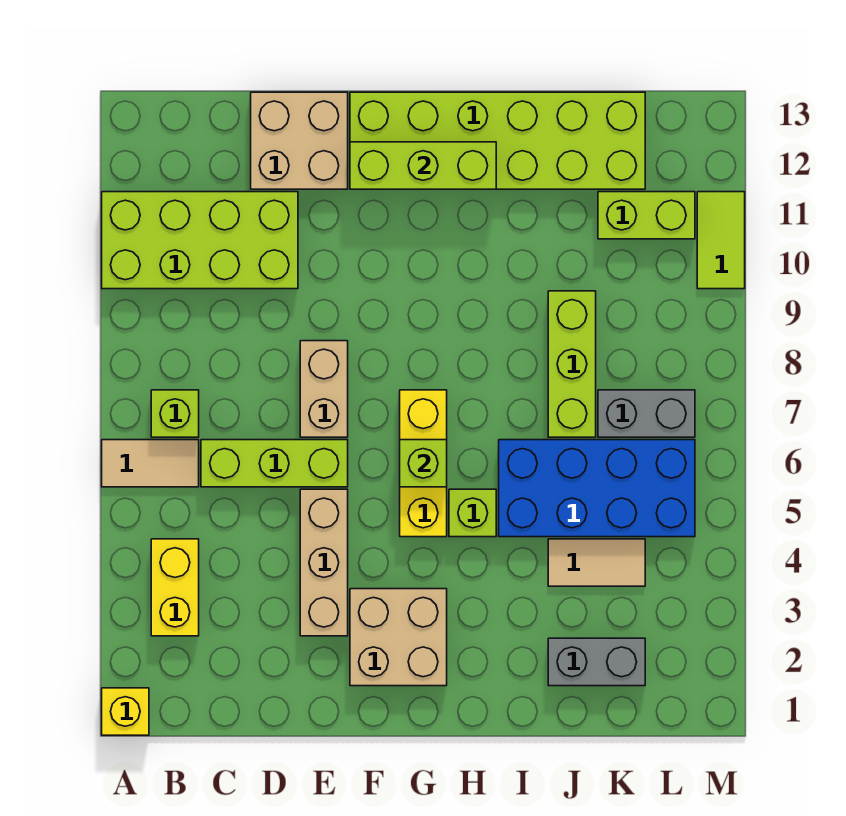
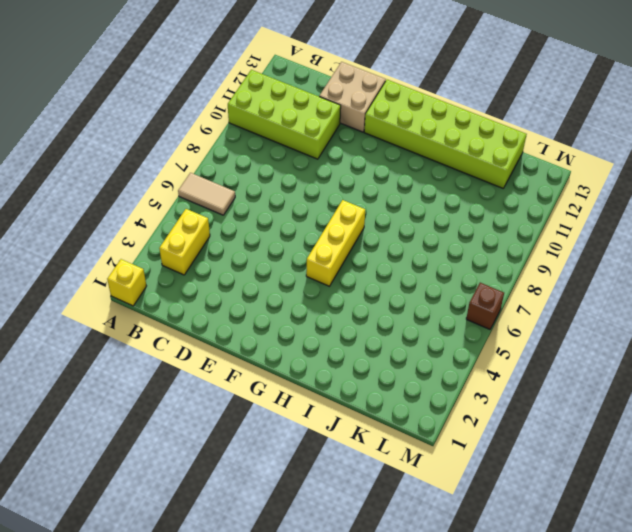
brown 1x1 brick [466,283,504,329] -> none
none -> lime 1x1 brick [151,390,199,437]
none -> lime 1x3 brick [201,440,348,487]
none -> tan 1x3 brick [300,489,348,636]

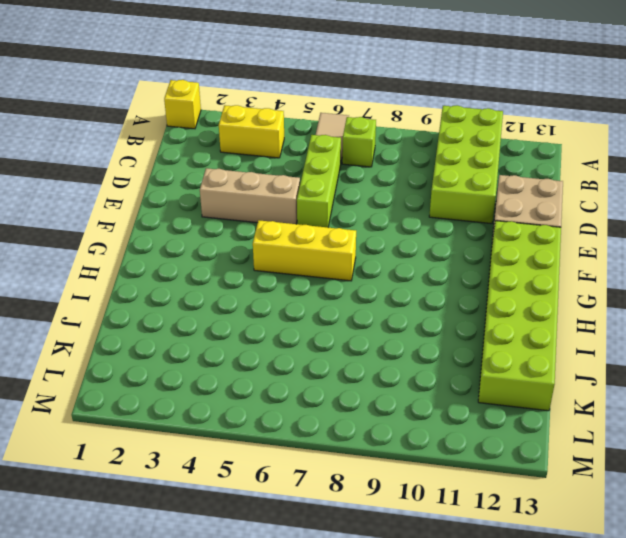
none -> tan 1x2 brick [300,341,348,437]
none -> tan 2x2 brick [350,589,447,686]
none -> lime 1x1 brick [449,489,496,537]

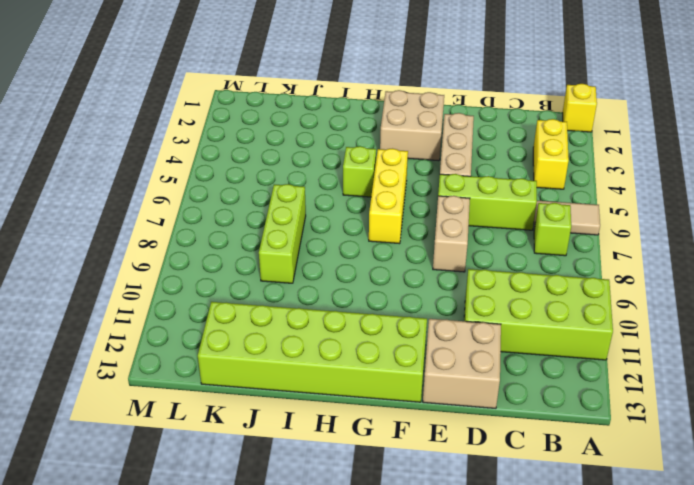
none -> blue 2x4 brick [499,440,695,537]
none -> grey 1x2 brick [548,638,645,686]
none -> tan 1x2 tile [548,539,645,586]

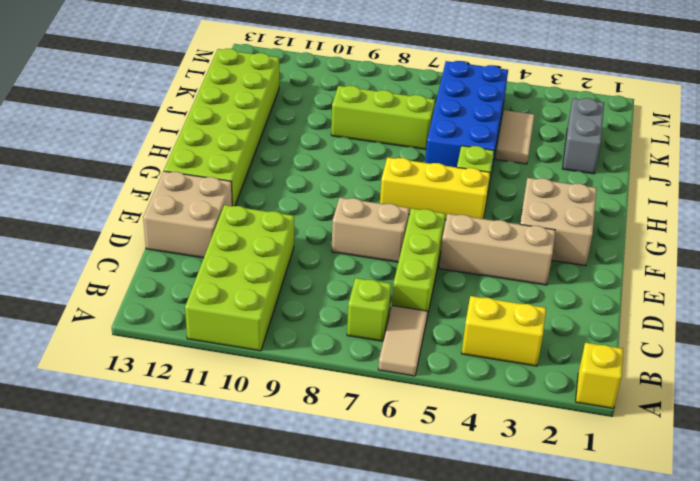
none -> grey 1x2 brick [598,390,695,437]
none -> lime 1x2 brick [598,192,695,239]
none -> lime 1x2 tile [697,192,745,289]

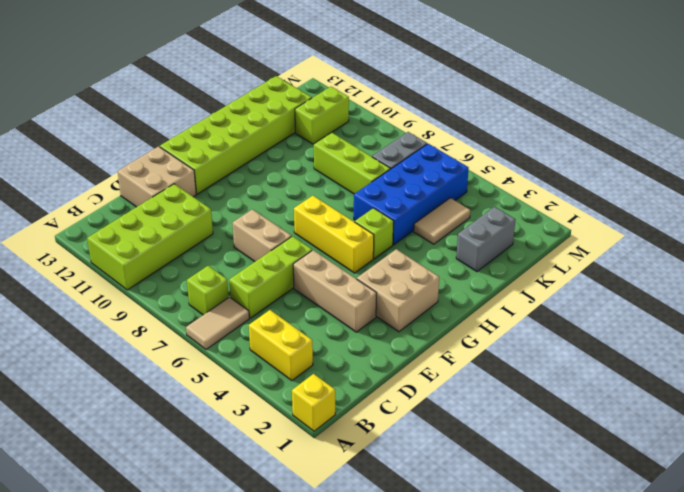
none -> lime 1x2 tile [697,192,745,289]
none -> lime 1x3 brick [350,142,496,189]
none -> lime 1x1 brick [400,440,447,487]

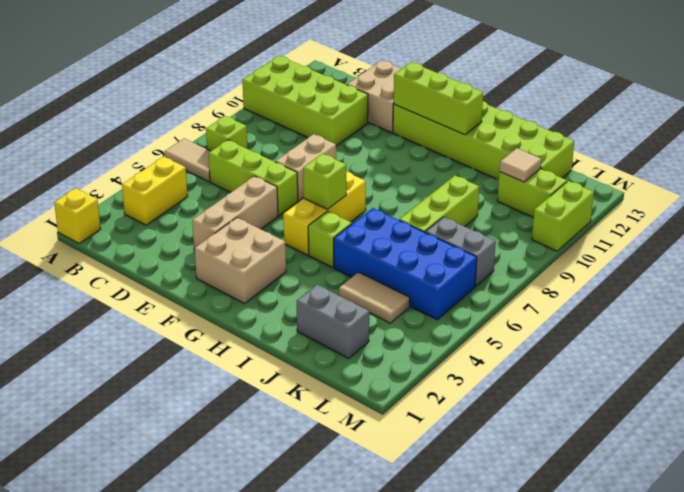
tan 1x1 tile [499,148,541,182] -> none
lime 1x2 brick [532,181,594,251] -> lime 1x2 tile [697,192,745,289]

